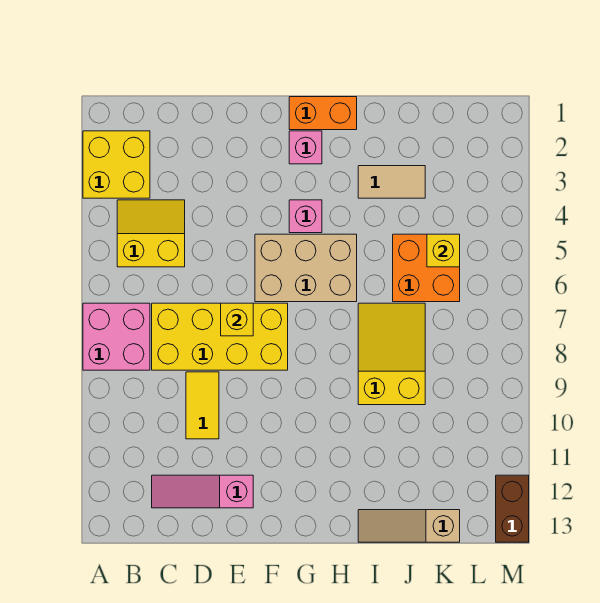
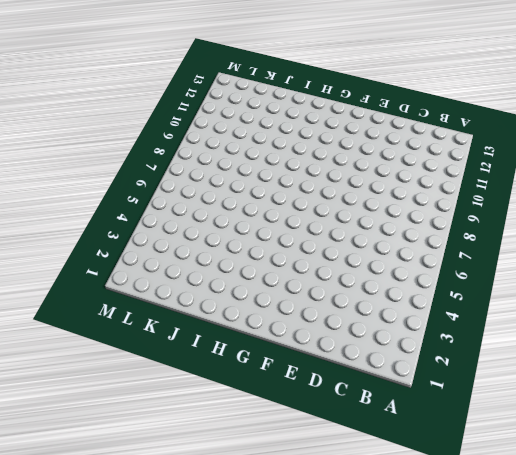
none -> yellow 2x2 brick [83,131,150,198]
none -> pink 2x2 brick [83,303,150,370]
none -> yellow 2x2 slope [117,200,185,267]

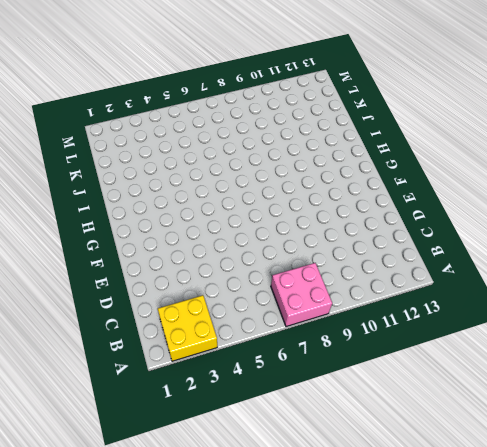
none -> yellow 2x2 slope [117,200,185,267]
none -> yellow 2x4 brick [152,303,288,370]
none -> pink 1x3 slope [152,475,253,508]

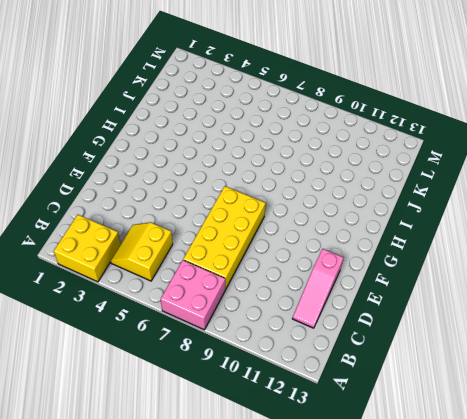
none -> yellow 1x2 tile [186,372,219,439]
none -> tan 2x3 brick [255,234,357,302]
none -> orange 1x2 brick [289,97,357,130]

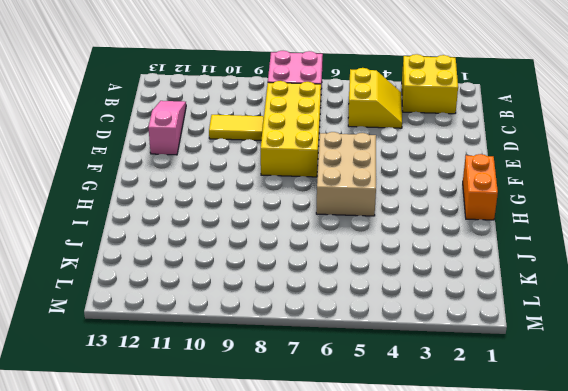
none -> pink 1x1 brick [289,131,322,164]
none -> pink 1x1 brick [289,200,322,233]
none -> tan 1x2 tile [358,166,425,198]

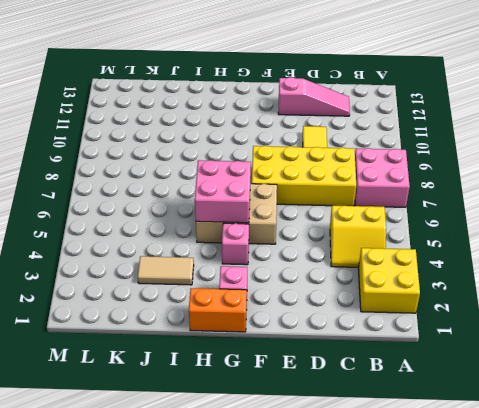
pink 2x2 brick [195,160,251,223] -> none
none -> yellow 2x3 slope [358,303,425,405]
none -> tan 1x3 slope [358,510,460,542]
none -> orange 2x2 brick [393,234,460,302]

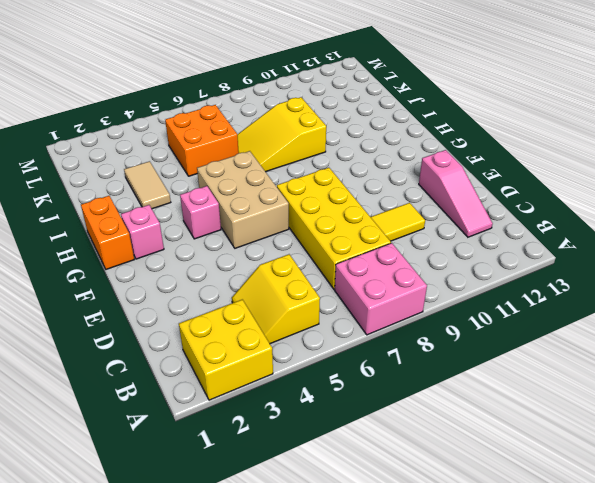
none -> tan 1x3 slope [358,510,460,542]
none -> brown 1x2 brick [496,475,529,542]
none -> yellow 1x1 brick [221,303,253,336]

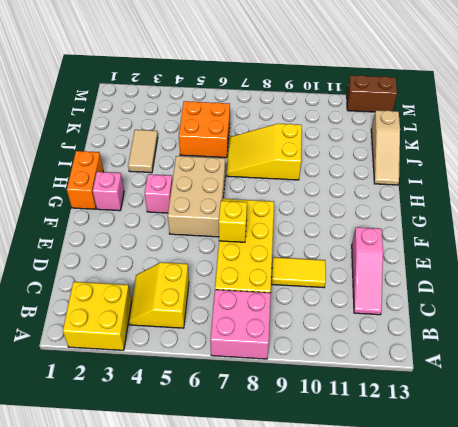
none -> yellow 1x1 brick [427,234,460,267]

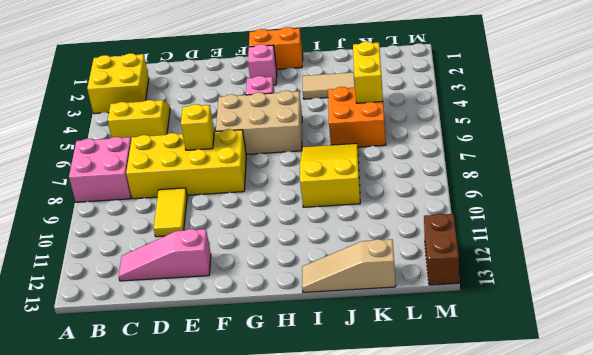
yellow 1x2 brick [353,41,383,103] -> yellow 1x1 brick [427,234,460,267]

